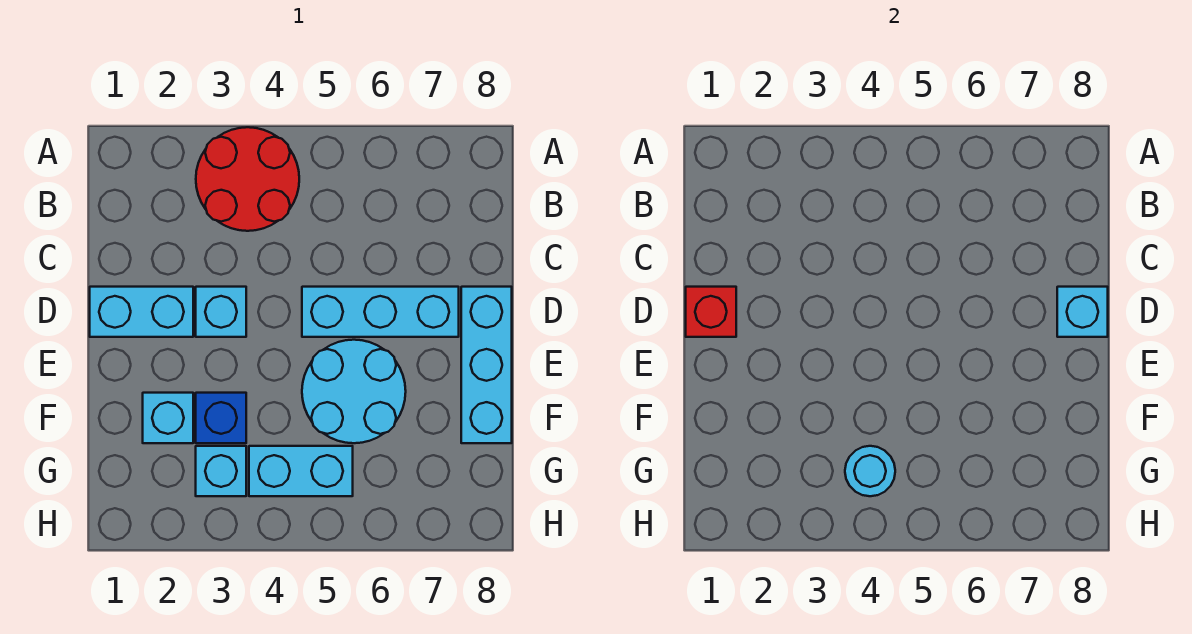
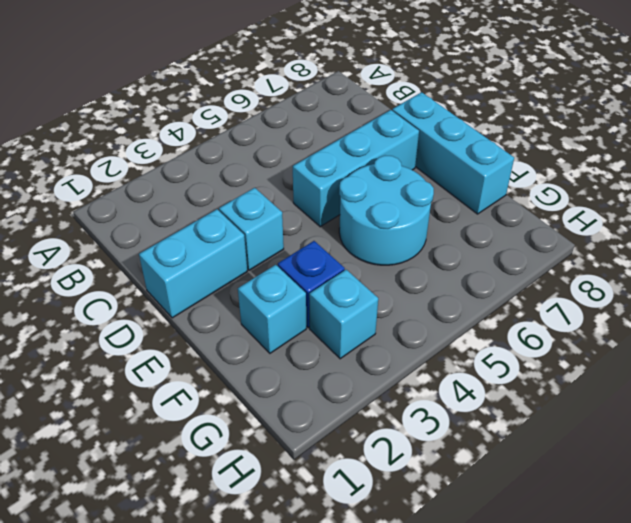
none -> red 2x2 round brick [196,127,299,231]
none -> cyan 1x2 brick [249,446,353,496]
none -> red 1x1 brick [686,287,736,337]

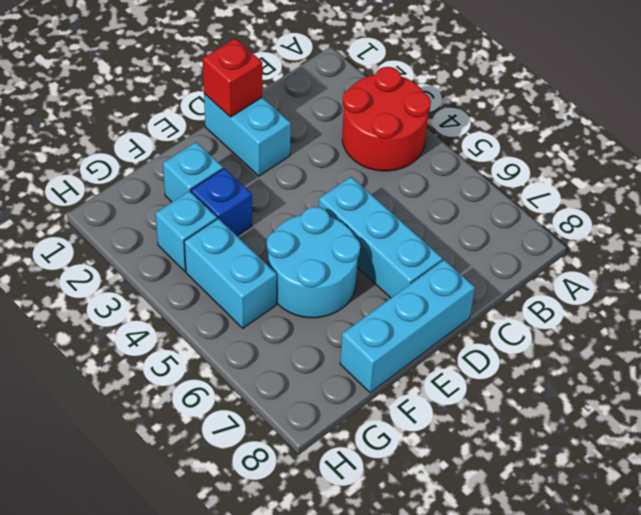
none -> cyan 1x1 brick [196,287,246,337]
none -> cyan 1x1 brick [1057,287,1108,337]
none -> cyan 1x1 round brick [845,446,895,496]

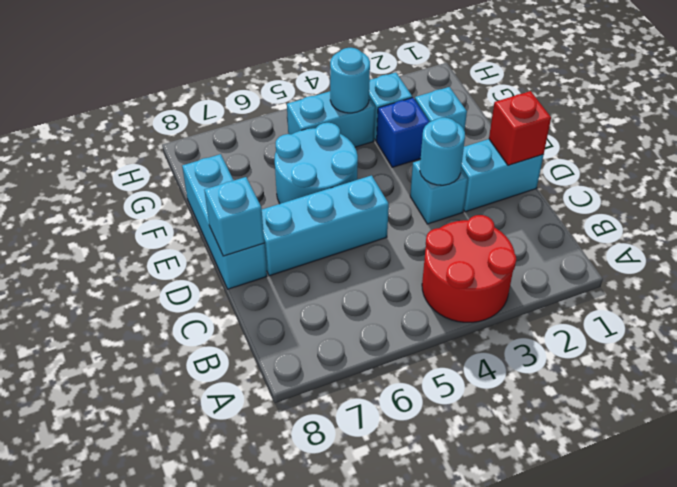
cyan 1x1 round brick [420,118,465,185] -> none

